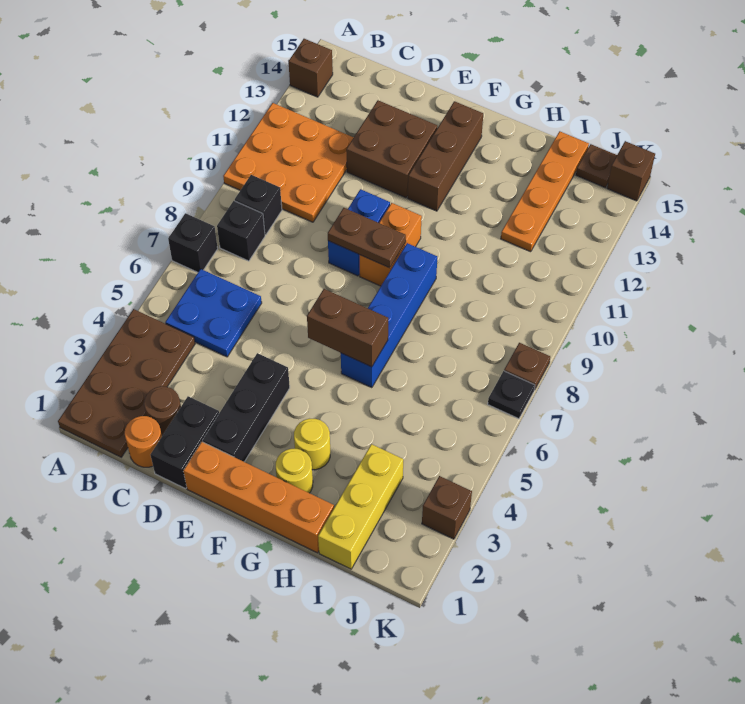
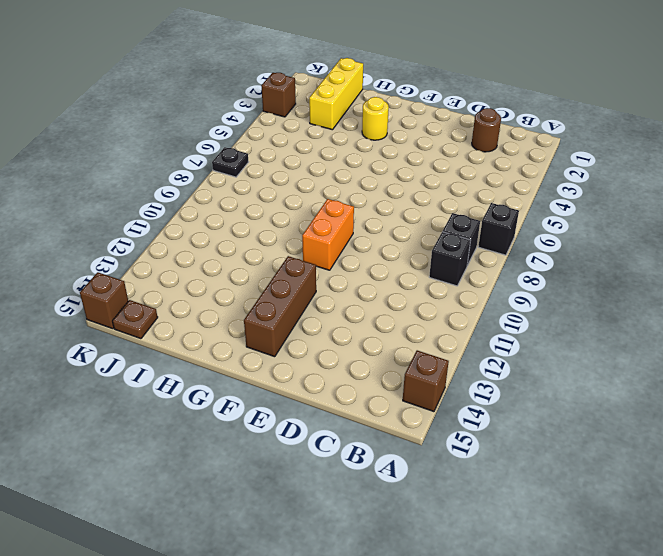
none -> brown 2x4 plate [58,309,195,457]
none -> orange 3x3 plate [223,103,354,222]
none -> blue 2x2 plate [165,269,262,357]

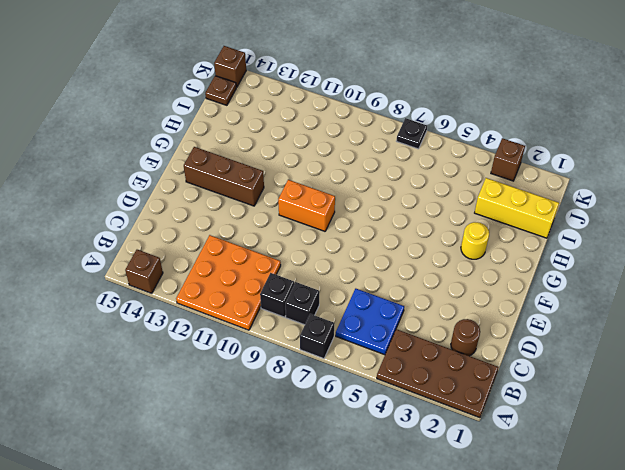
none -> orange 1x1 round brick [125,416,162,467]
none -> black 1x2 brick [151,396,219,489]
none -> brown 2x2 brick [346,100,437,198]

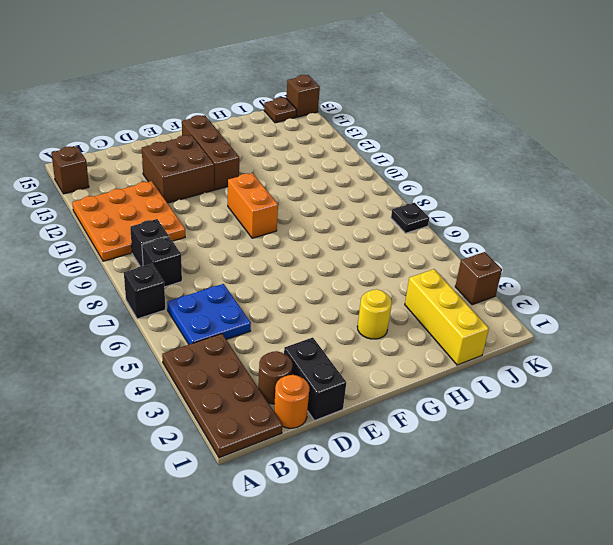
none -> orange 1x4 brick [183,442,334,553]
none -> black 1x3 brick [203,353,290,462]
none -> blue 1x2 brick [328,189,390,276]

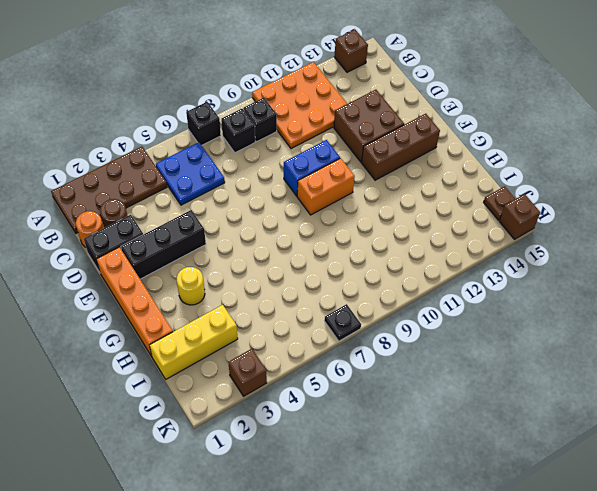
none -> yellow 1x1 round brick [276,449,313,493]
none -> blue 1x4 brick [341,243,437,388]
none -> orange 1x4 plate [501,131,589,252]

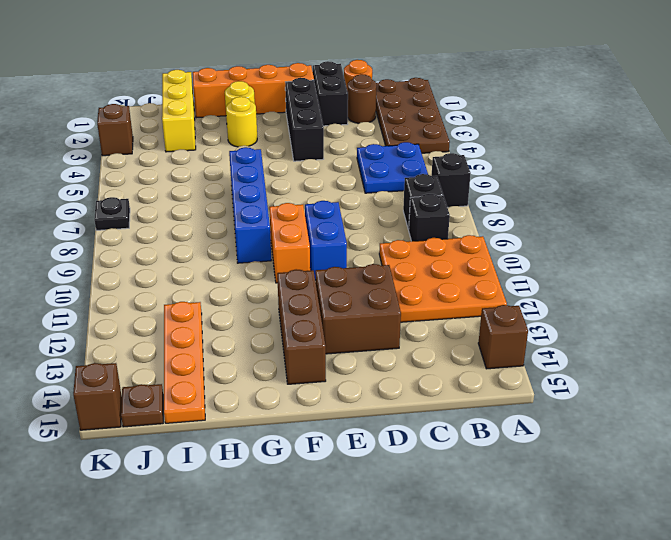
none -> brown 1x1 plate [504,343,550,390]
none -> brown 1x2 plate [328,208,406,268]
none -> brown 1x2 brick [307,289,388,367]

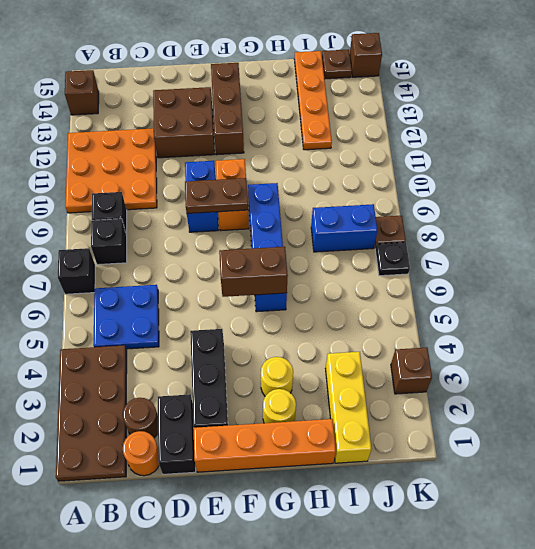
blue 1x2 brick [311,204,377,252] -> none

